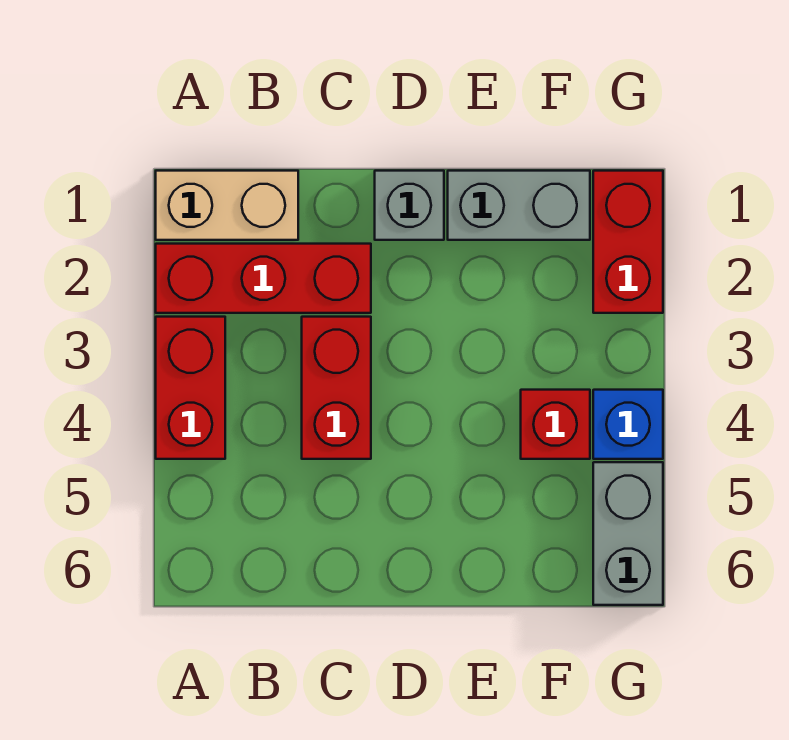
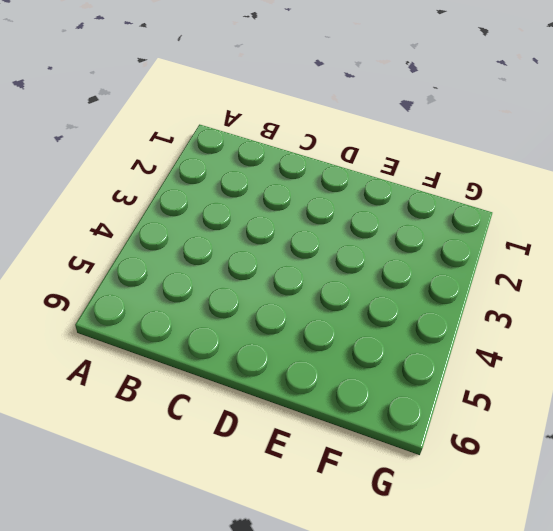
none -> tan 1x2 brick [156,171,298,240]
none -> red 1x3 brick [156,244,371,313]

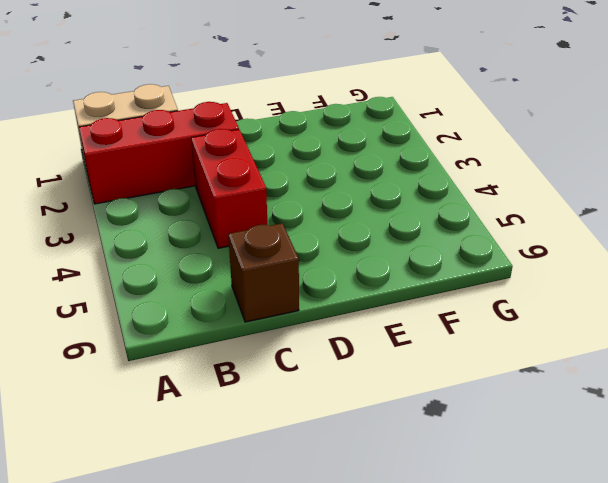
brown 1x1 brick [228,223,299,322] -> none
none -> red 1x2 brick [156,317,225,459]
none -> grey 1x1 brick [375,171,444,240]

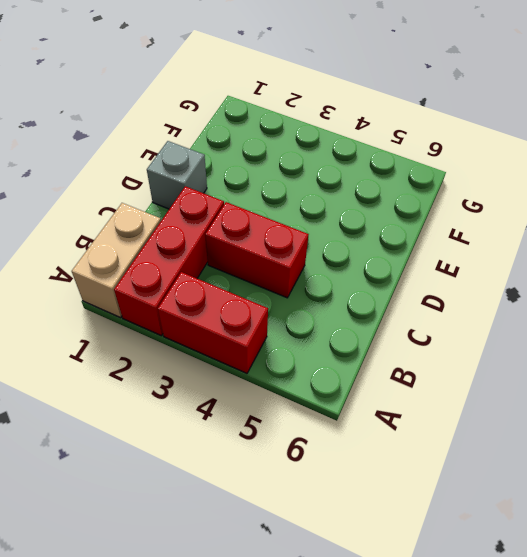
none -> grey 1x2 brick [448,171,590,240]
none -> red 1x1 brick [521,390,590,459]

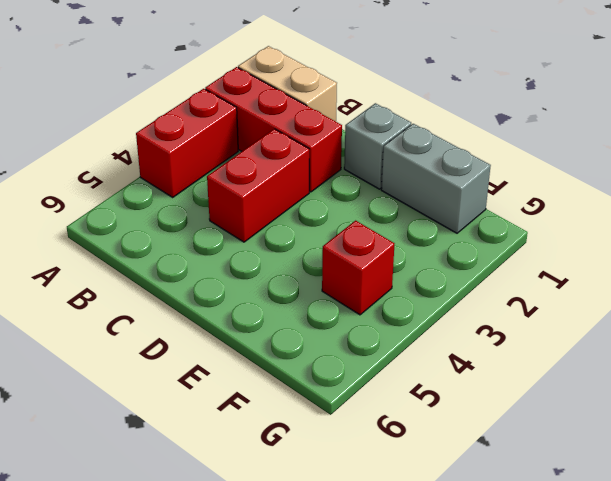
none -> red 1x2 brick [593,171,663,313]
none -> blue 1x1 brick [593,390,663,459]

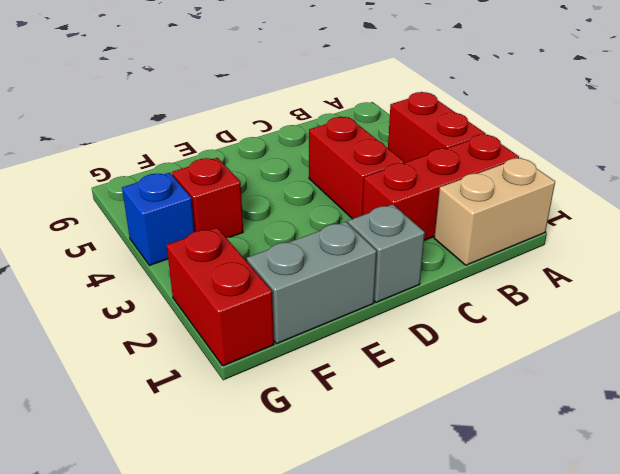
none -> grey 1x2 brick [593,462,663,605]

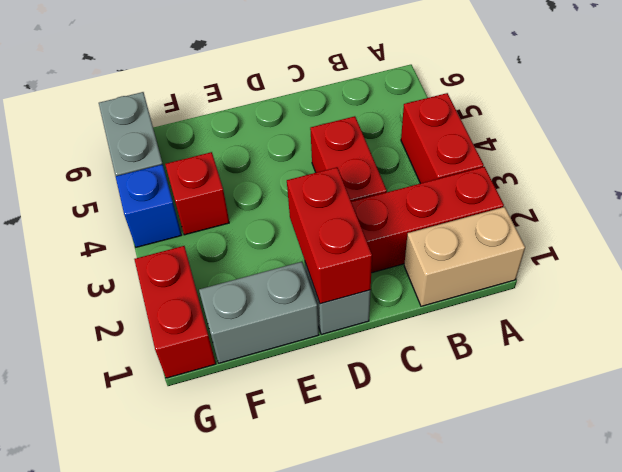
red 1x2 brick [287,167,372,304] -> none

